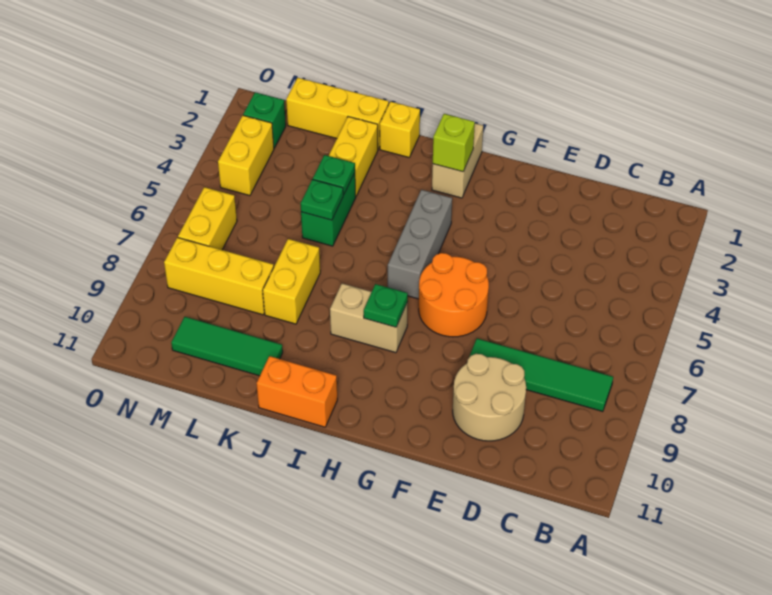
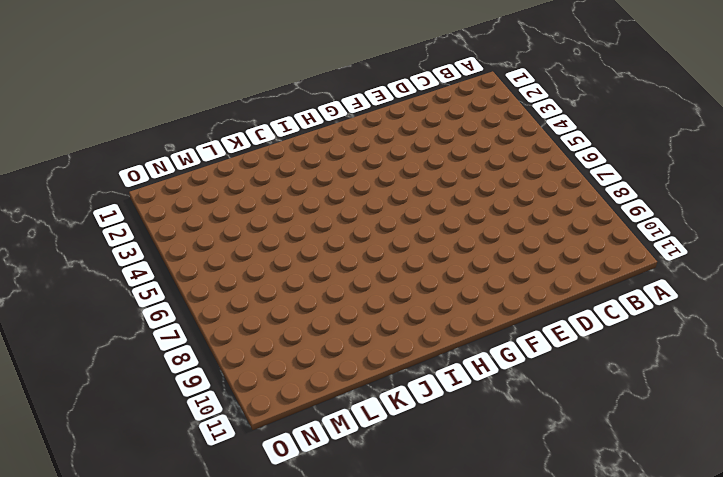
none -> green 1x4 tile [469,338,613,412]
none -> tan 2x2 round brick [453,354,526,441]
none -> orange 2x2 round brick [419,253,489,337]

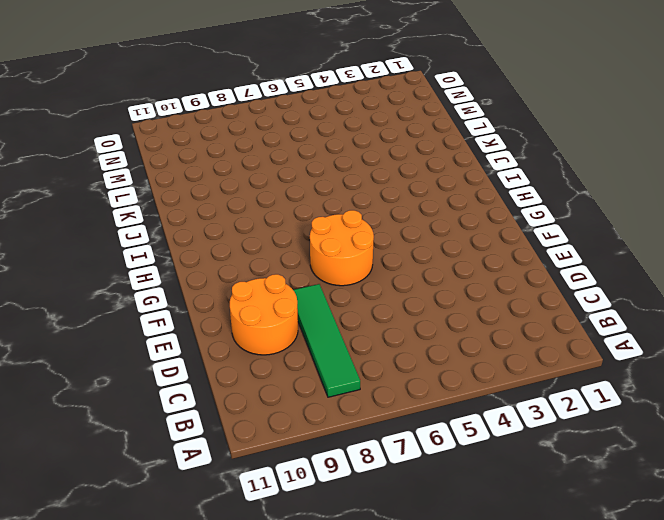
orange 2x2 round brick [230,274,298,355] -> tan 2x2 round brick [453,354,526,441]
none -> tan 1x2 brick [432,123,483,198]
none -> grey 1x3 brick [388,190,452,299]
none -> tan 1x2 brick [330,283,408,353]

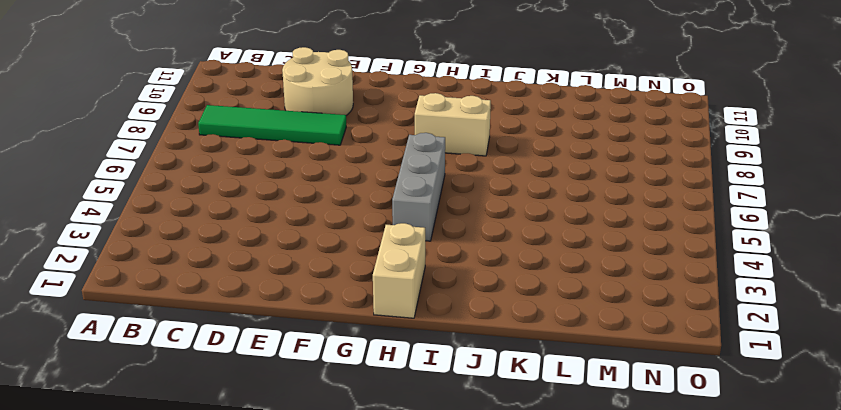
none -> orange 2x2 round brick [419,253,489,337]
none -> orange 1x2 brick [256,356,337,427]
none -> yellow 1x1 brick [380,102,420,157]

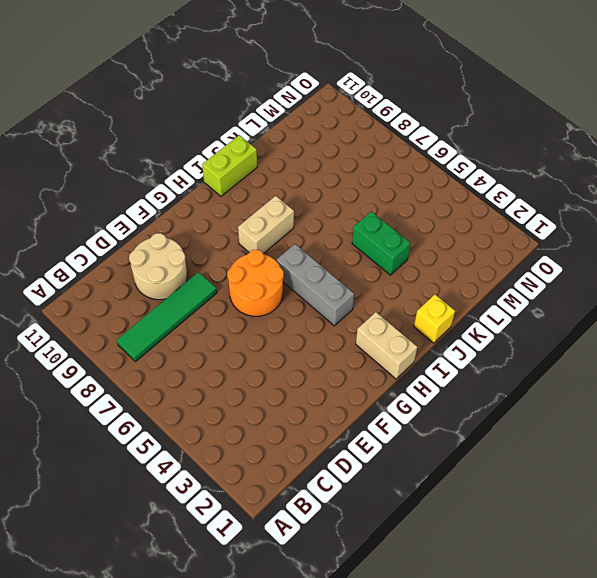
lime 1x2 brick [202,135,257,196] -> orange 1x2 brick [256,356,337,427]
none -> yellow 1x3 brick [286,78,389,149]
none -> yellow 1x2 brick [329,117,378,197]
none -> yellow 1x2 brick [263,239,320,324]

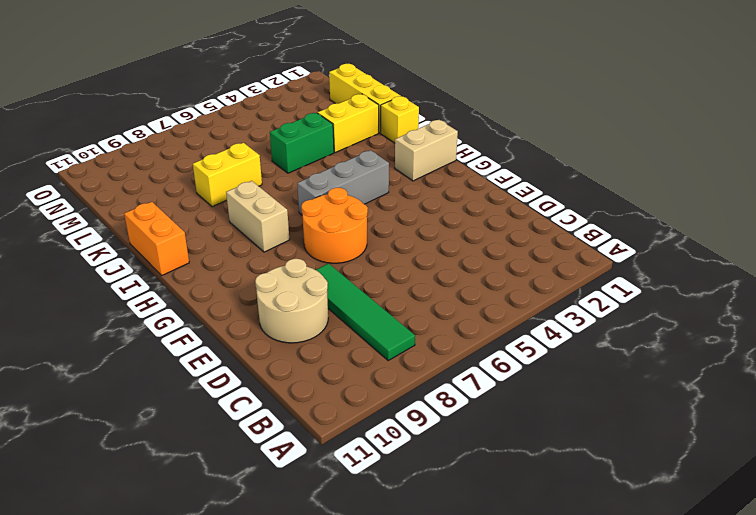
none -> green 1x3 tile [171,317,283,376]
none -> yellow 1x3 brick [164,237,274,315]
none -> green 1x1 brick [243,92,286,148]

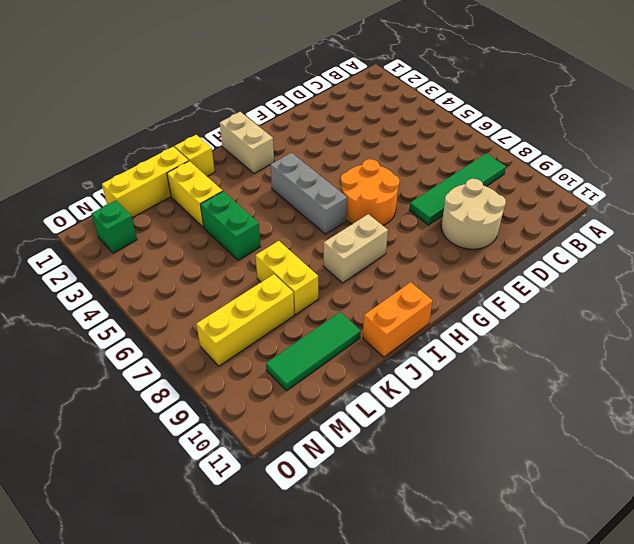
none -> yellow 1x2 brick [218,115,274,196]
none -> yellow 1x2 brick [178,187,237,250]
none -> lime 1x1 brick [433,114,475,172]

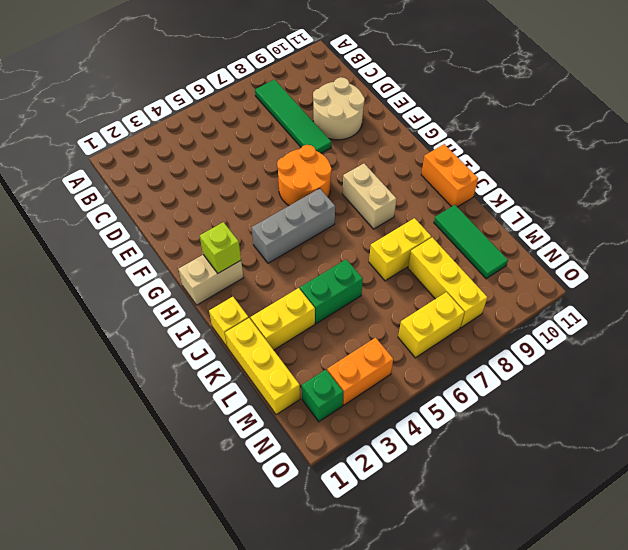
orange 1x2 brick [327,338,393,405] -> yellow 1x2 brick [218,115,274,196]
none -> green 1x1 plate [364,284,408,327]
none -> green 1x1 plate [313,155,355,195]
none -> green 1x1 plate [301,179,343,220]

